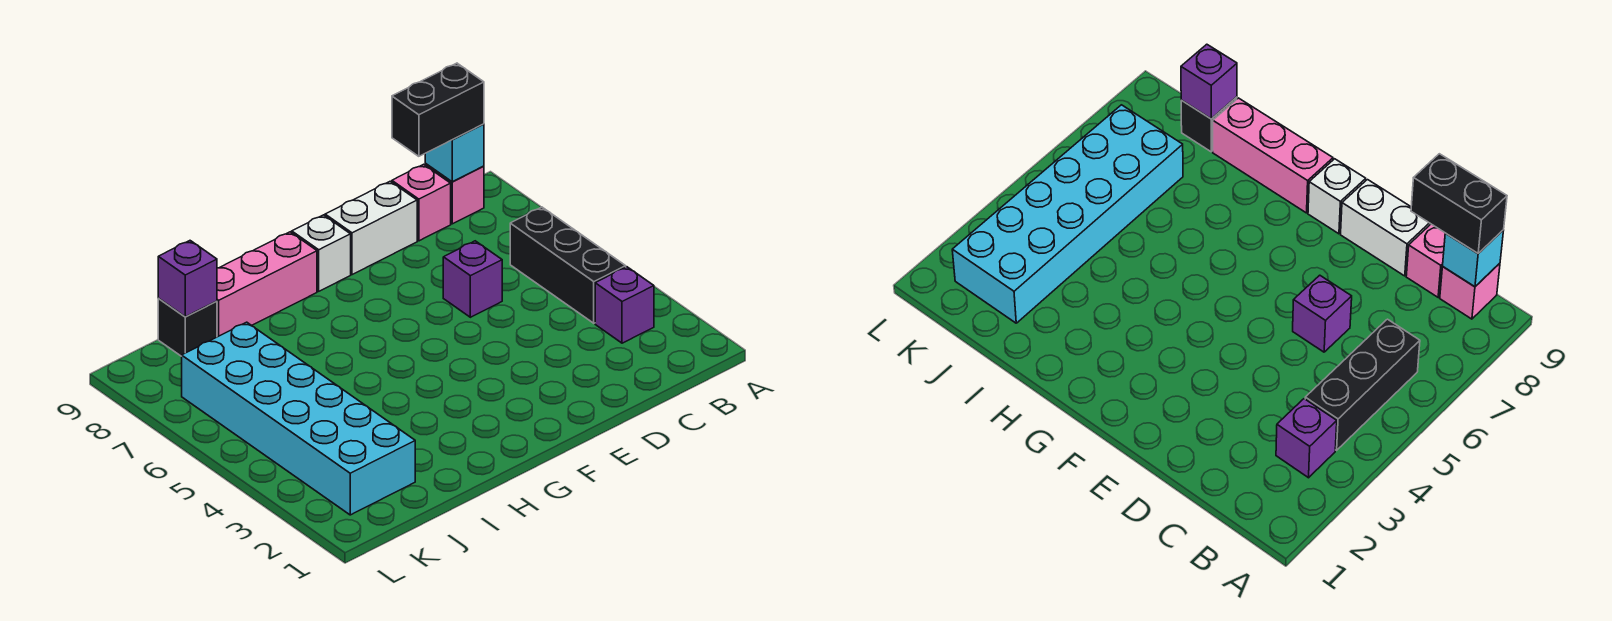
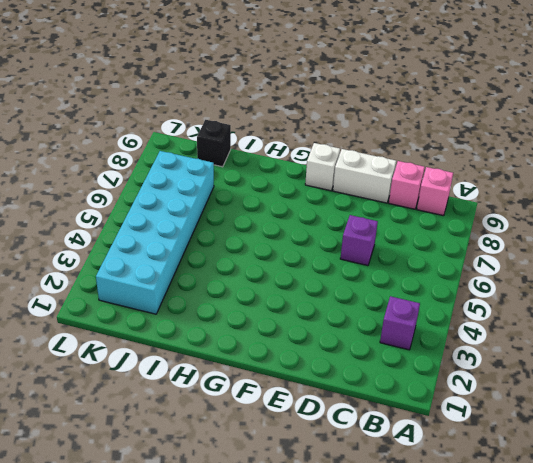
none -> black 1x3 brick [510,207,626,323]
none -> pink 1x3 brick [217,232,317,337]
none -> cyan 1x1 brick [425,124,484,182]

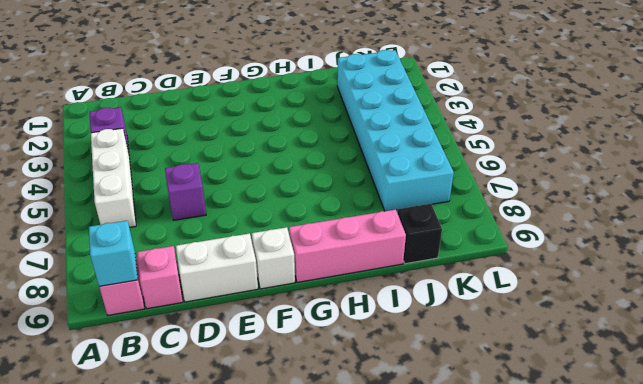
white 1x3 brick [91,128,136,227] -> black 1x3 brick [510,207,626,323]
none -> purple 1x1 brick [158,241,217,317]
none -> black 1x2 brick [392,63,484,156]

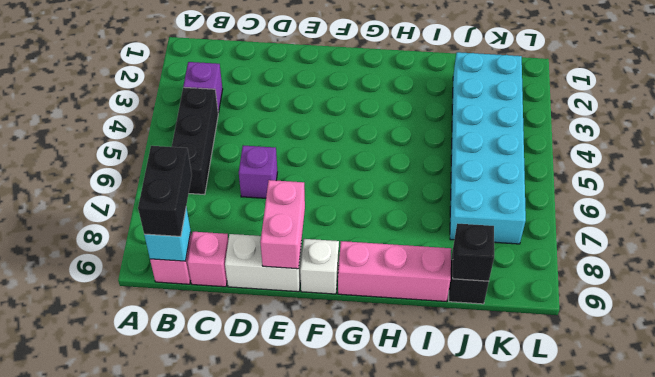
black 1x2 brick [138,146,192,237] -> black 1x2 brick turned to [392,63,484,156]
pink 1x2 brick [260,180,305,269] -> none
black 1x1 brick [453,224,494,281] -> purple 1x1 brick [158,241,217,317]

